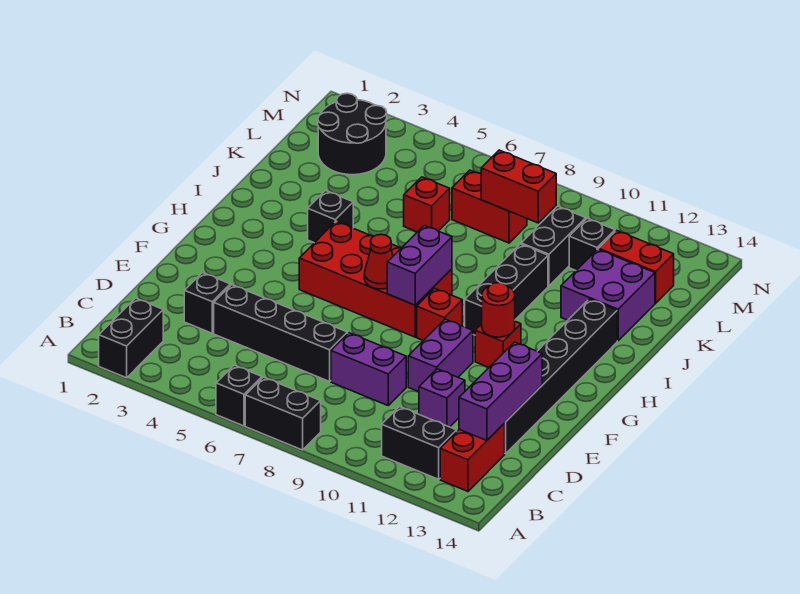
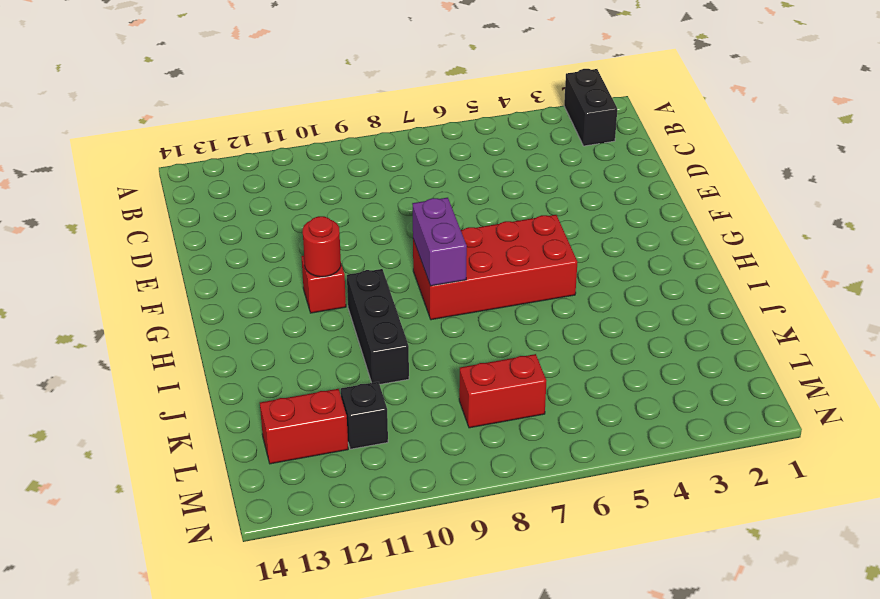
none -> black 1x1 brick [216,365,262,426]
none -> black 1x2 brick [245,377,321,450]
none -> black 1x2 brick [382,407,457,479]

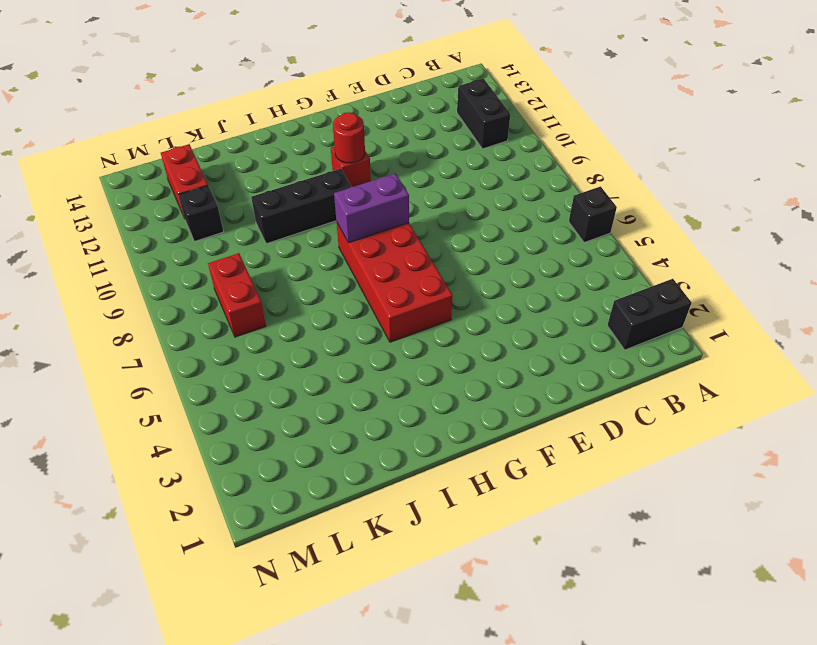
none -> black 1x2 brick [245,377,321,450]
none -> red 1x2 brick [440,423,505,491]
none -> black 1x1 brick [184,273,230,333]

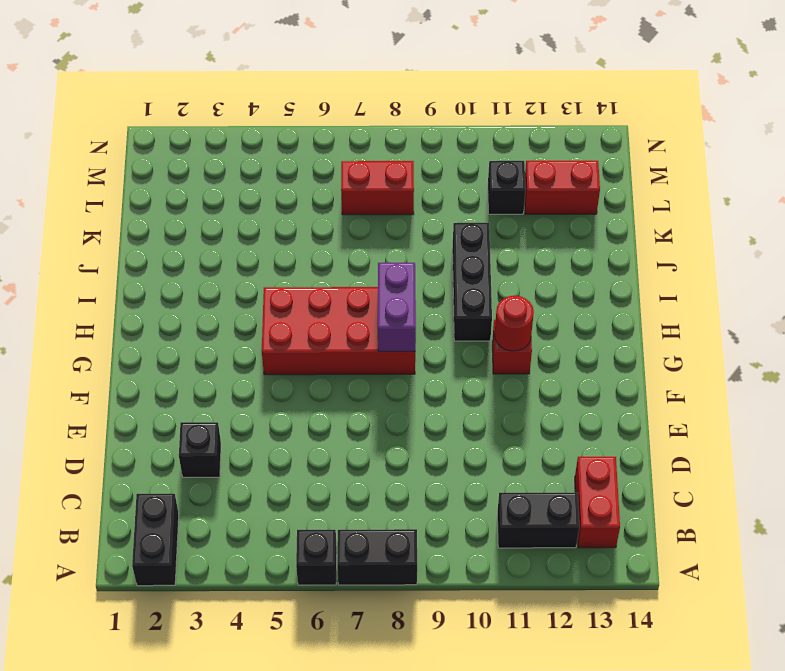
none -> black 1x4 brick [214,285,348,382]
none -> purple 1x2 brick [331,333,406,405]
none -> purple 1x1 brick [419,369,465,427]

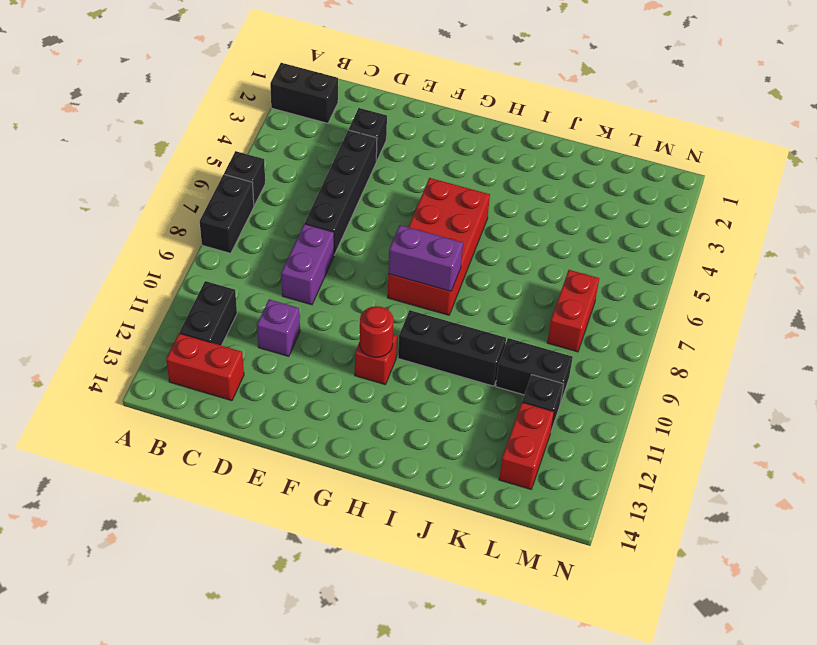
none -> black 1x6 brick [505,299,617,454]
none -> purple 1x2 brick [408,319,473,392]
none -> red 1x1 brick [417,288,462,341]

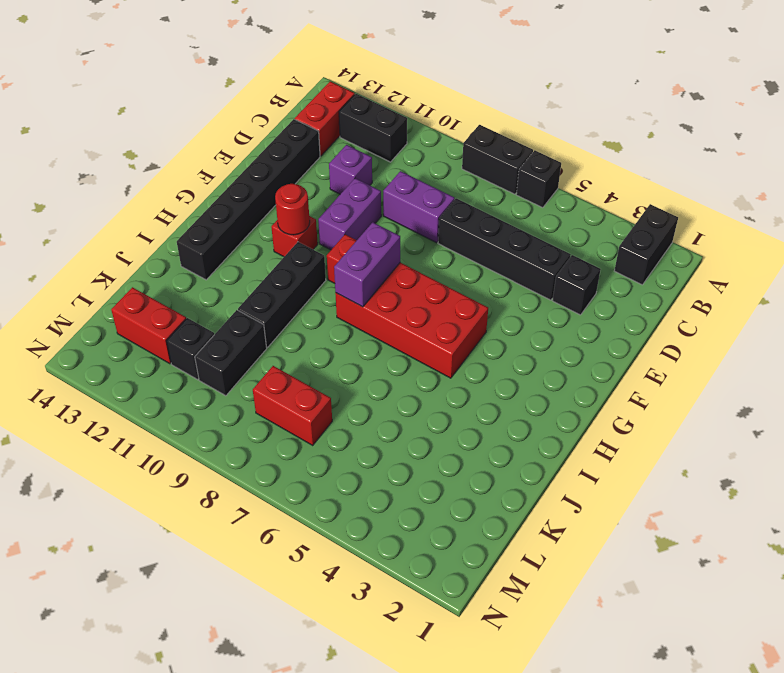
none -> black 1x1 brick [308,191,353,243]
none -> purple 2x2 brick [561,249,655,341]
none -> red 1x1 brick [404,177,450,232]

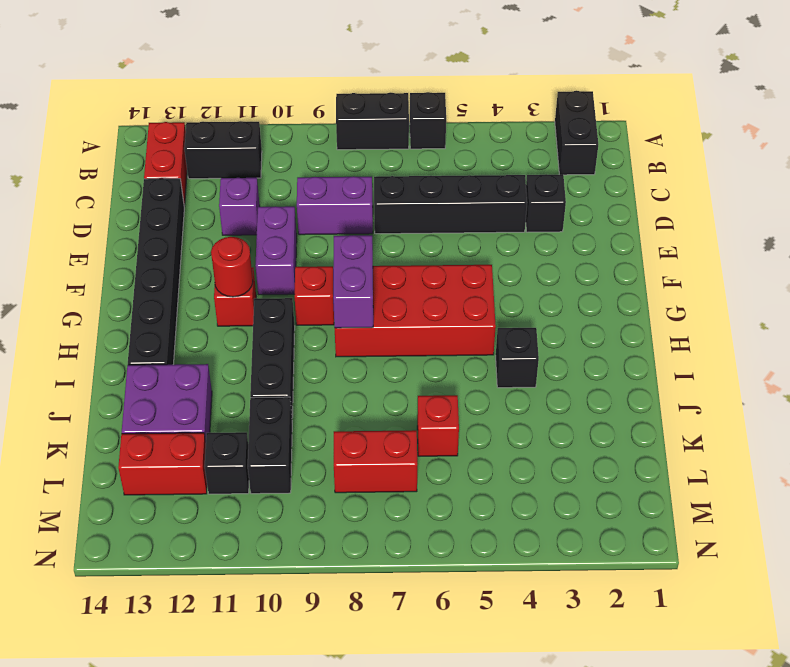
none -> black 2x2 round brick [318,93,387,175]
none -> purple 1x3 brick [459,342,542,441]
none -> red 1x1 cone [364,234,393,289]

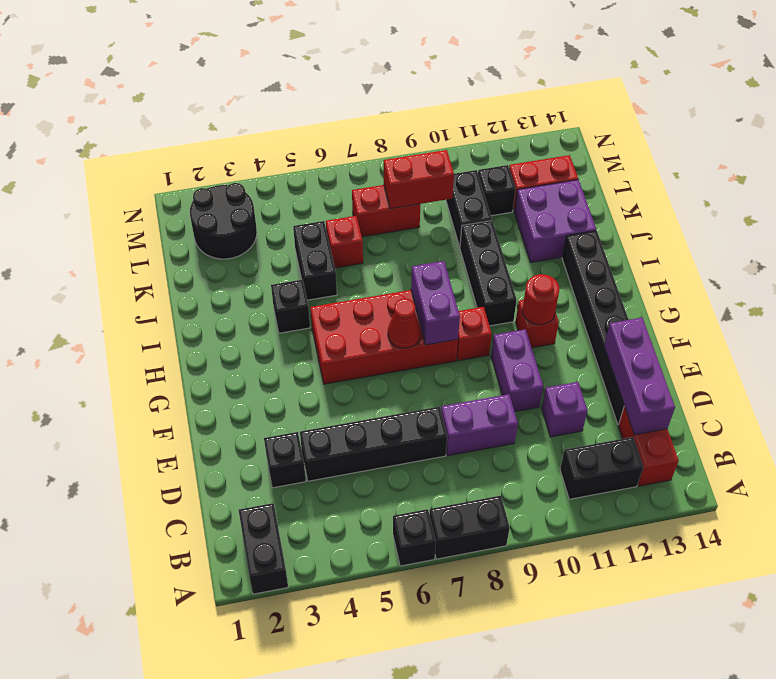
black 1x2 brick [293,221,337,300] -> none

